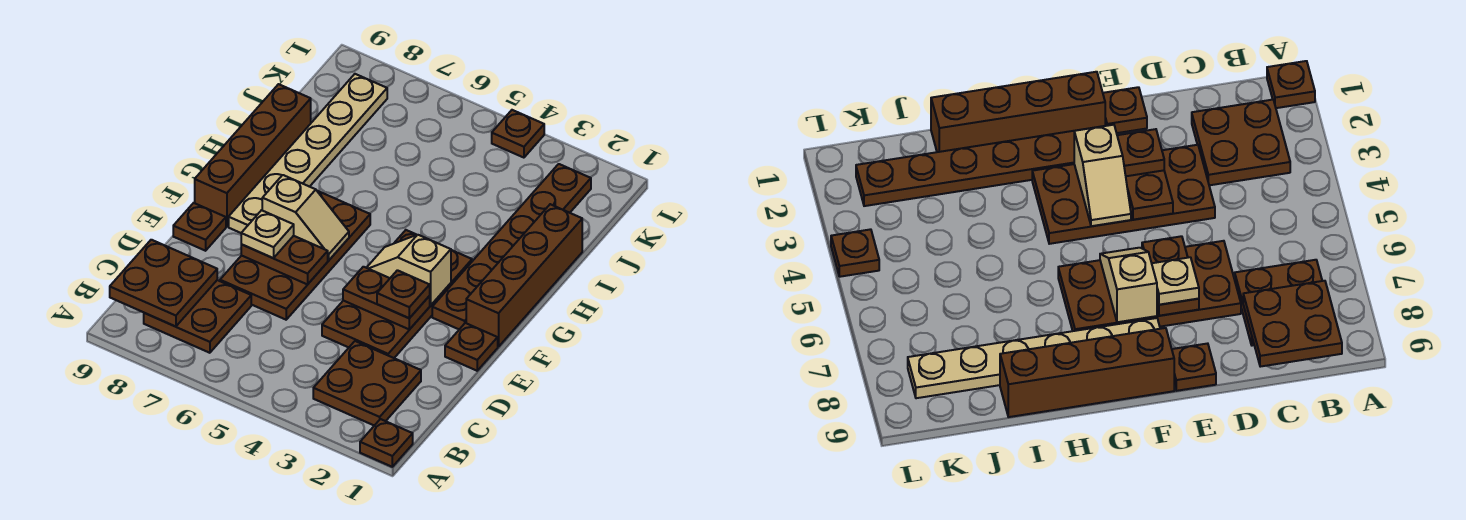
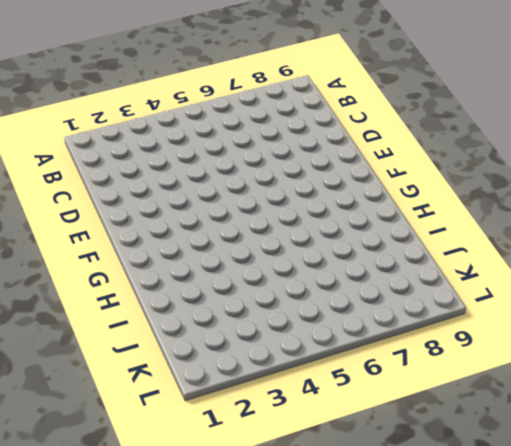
none -> brown 1x1 plate [360,419,413,467]
none -> brown 2x2 plate [313,341,421,426]
none -> brown 2x2 plate [144,280,251,353]

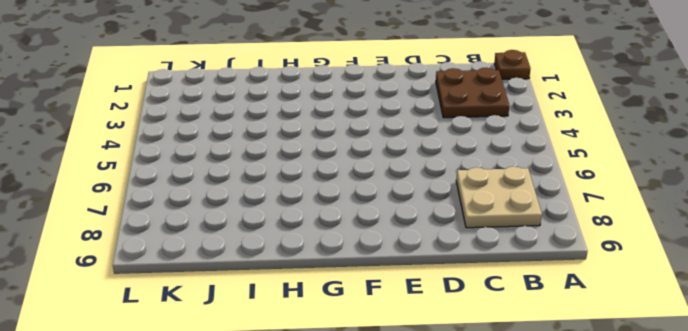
tan 2x2 plate [456,166,542,228] -> brown 2x2 plate [144,280,251,353]
none -> brown 2x4 plate [322,230,472,358]
none -> brown 2x4 plate [220,191,370,320]
none -> brown 1x1 plate [445,323,498,371]

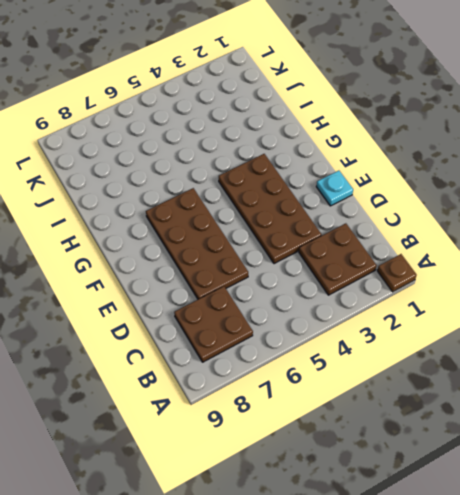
cyan 1x1 plate [316,171,353,206] -> brown 1x1 plate [445,323,498,371]
none -> brown 1x1 plate [173,203,226,251]
none -> brown 1x4 brick [466,204,582,347]
none -> brown 1x6 plate [432,164,591,329]

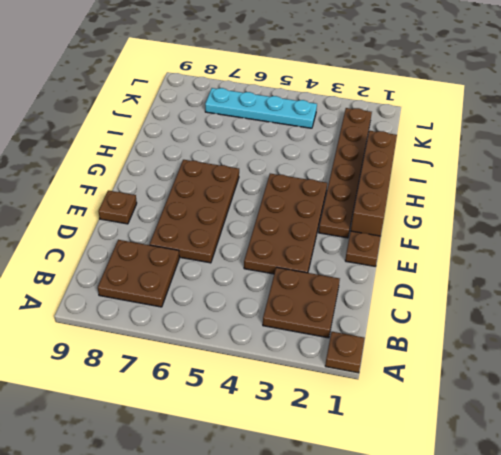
cyan 1x4 plate [205,88,317,128] -> none
none -> tan 1x6 plate [229,74,387,233]
none -> brown 1x4 brick [195,84,311,227]
none -> brown 1x1 plate [492,110,544,158]

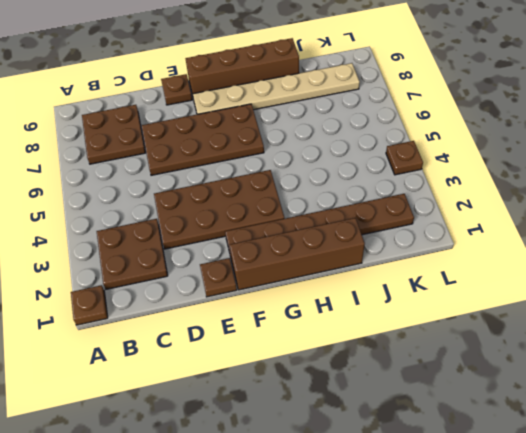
none -> brown 2x2 plate [110,240,217,327]
none -> brown 1x2 plate [343,267,430,330]
none -> brown 1x2 plate [241,236,328,284]

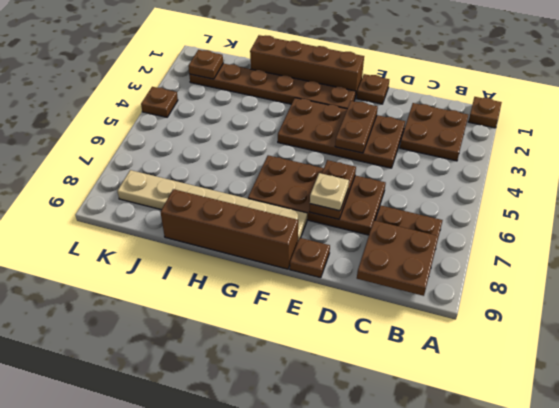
brown 1x1 plate [189,50,223,79] -> brown 1x1 plate moved to [377,270,430,318]
none -> tan 1x2 slope [367,235,451,305]
none -> tan 1x2 slope [262,175,349,260]

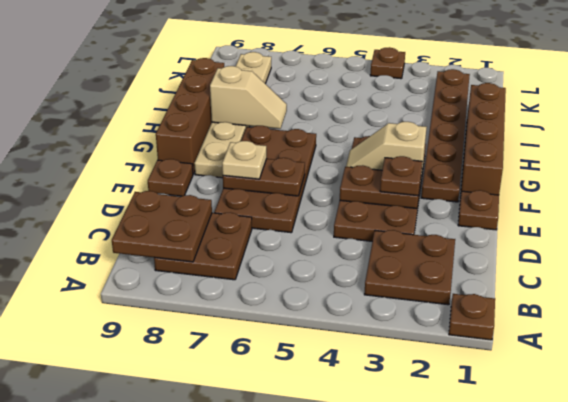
tan 1x2 slope [210,66,287,129] -> tan 1x2 slope moved to [262,175,349,260]

